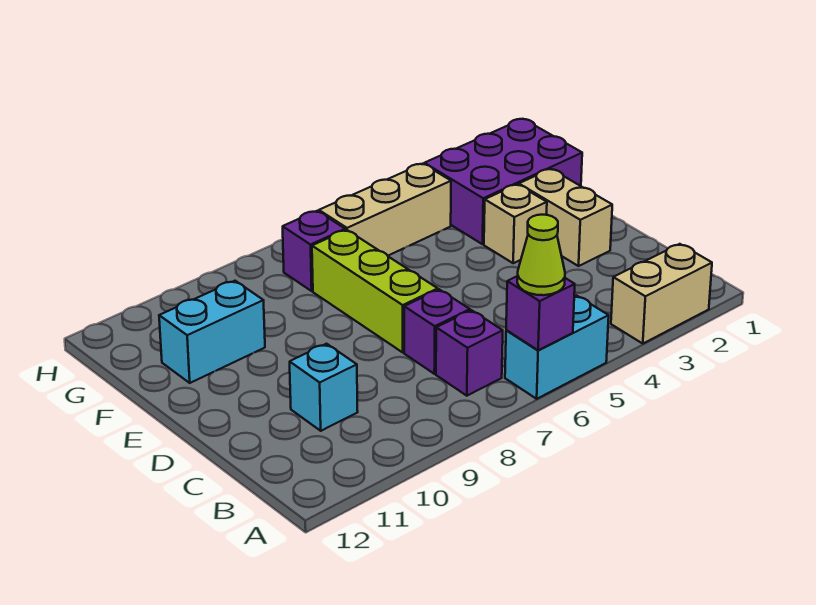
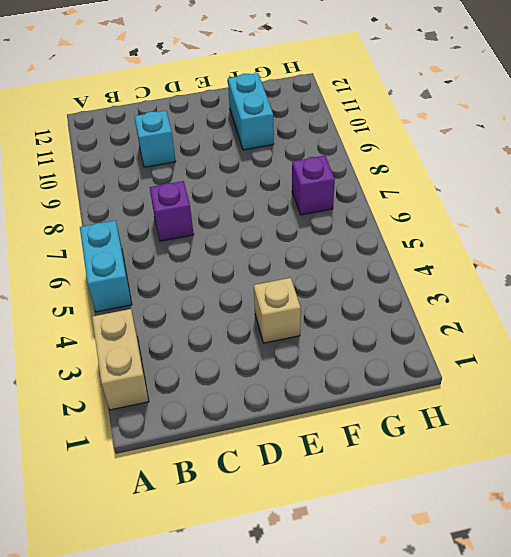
none -> purple 1x1 brick [436,310,503,396]
none -> tan 1x2 brick [519,169,612,266]
none -> lime 1x3 brick [312,230,438,352]

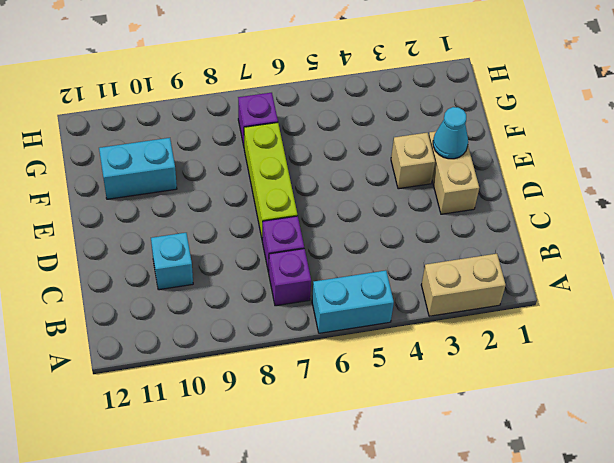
cyan 1x1 cone [433,107,468,159] -> none
none -> purple 2x3 brick [424,119,582,244]
none -> tan 1x3 brick [319,164,451,256]
none -> purple 1x1 brick [506,276,575,350]

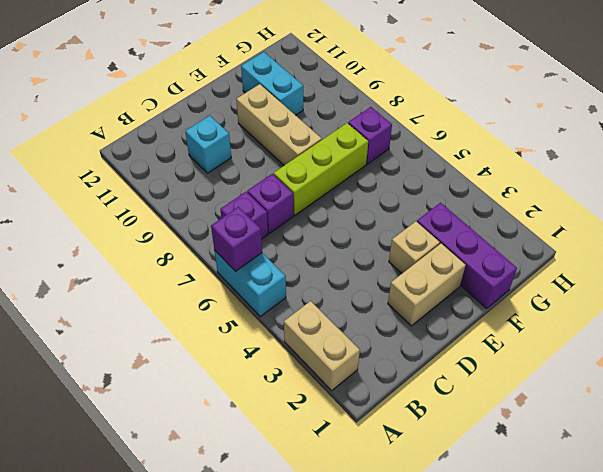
tan 1x3 brick [236,84,322,165] -> tan 1x3 brick moved to [319,164,451,256]
purple 1x3 brick [417,203,517,309] -> purple 2x3 brick [424,119,582,244]
none -> lime 1x1 cone [517,215,565,295]

